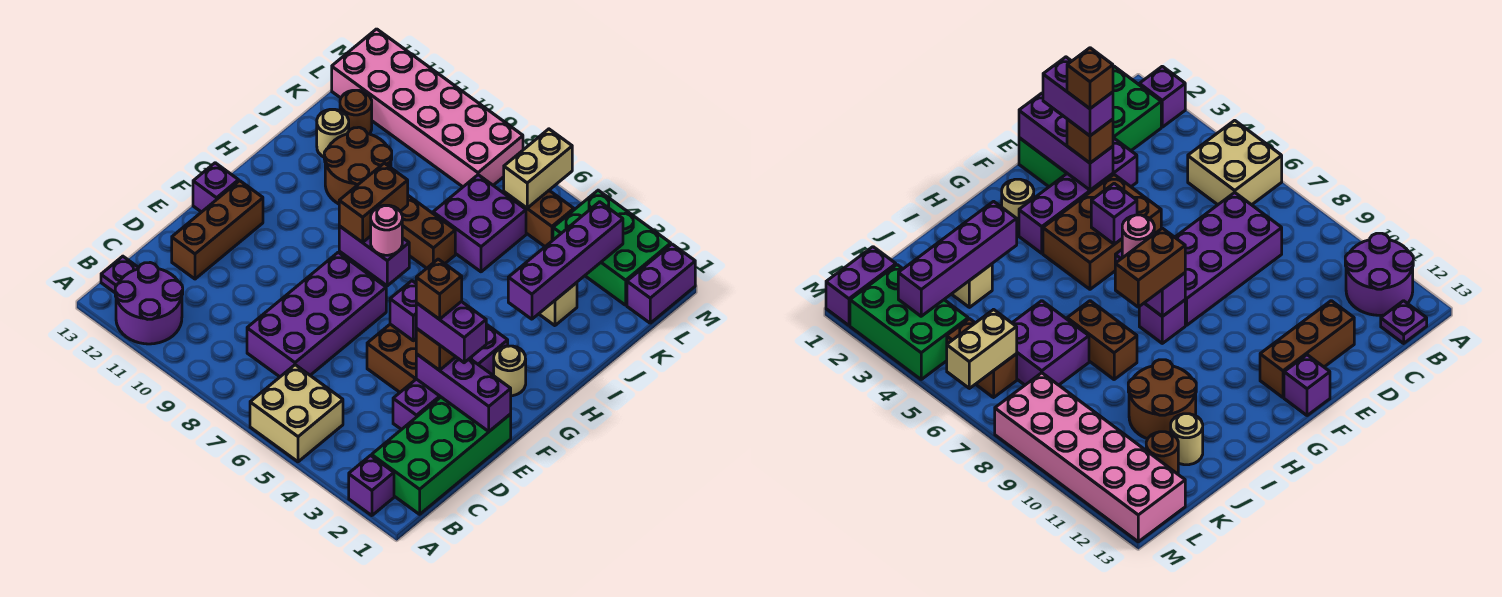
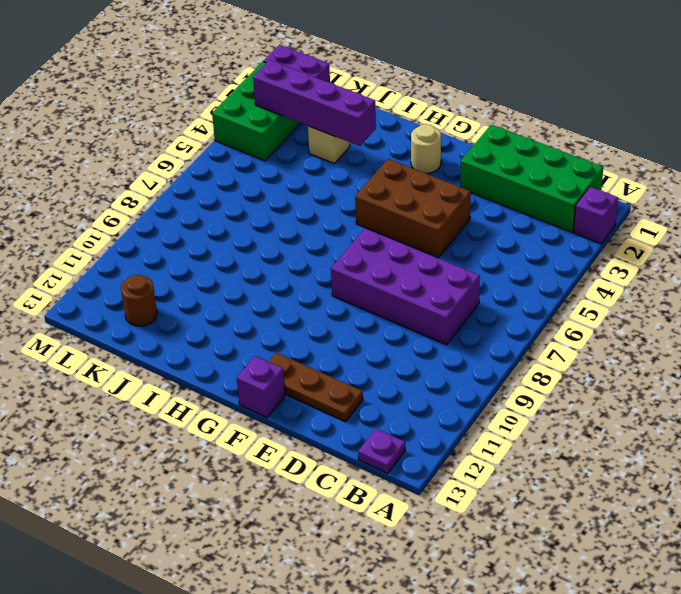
brown 1x3 plate [268,353,363,422] -> brown 1x3 brick [172,181,263,279]
none -> tan 2x2 brick [250,365,343,462]
none -> purple 2x2 round brick [115,263,183,344]
none -> purple 1x4 brick [393,324,508,430]
none -> purple 1x1 brick [1139,300,1185,343]

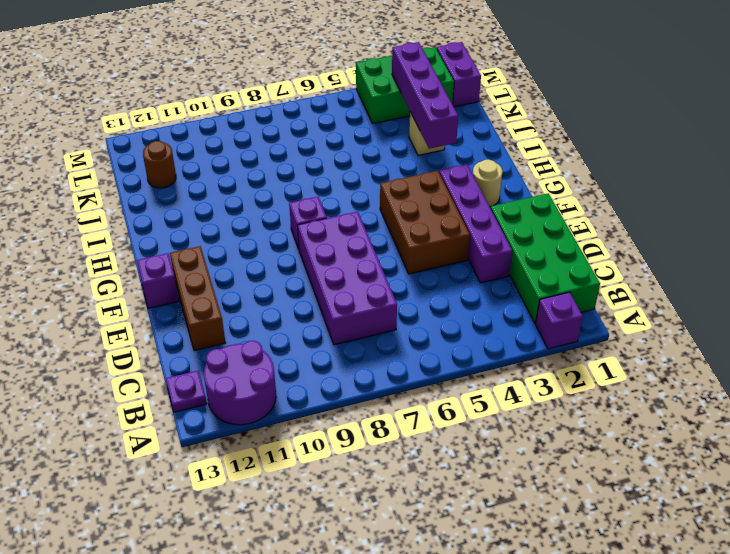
none -> tan 2x2 brick [250,365,343,462]
none -> brown 1x2 brick [400,196,455,268]
none -> brown 2x2 round brick [324,127,392,204]
none -> purple 2x2 brick [433,175,526,272]

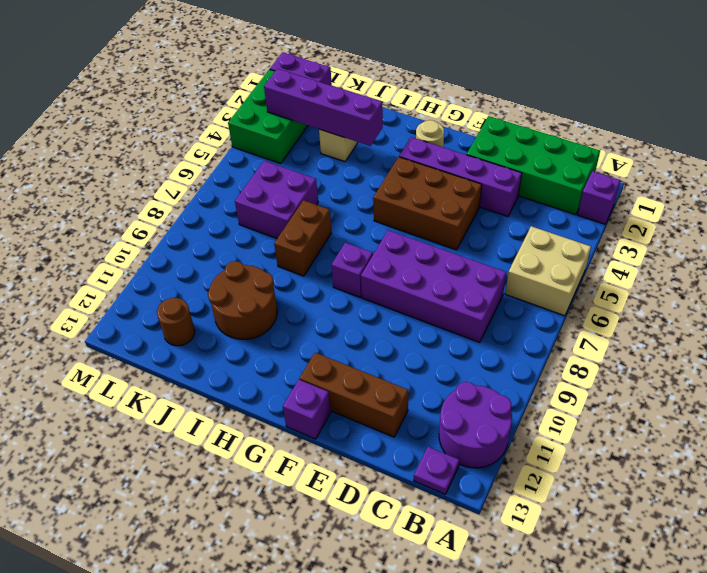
none -> tan 1x1 round brick [317,109,349,157]
none -> brown 1x2 brick [504,191,574,246]
none -> pink 2x6 brick [332,29,523,187]
none -> purple 1x3 brick [416,354,511,431]

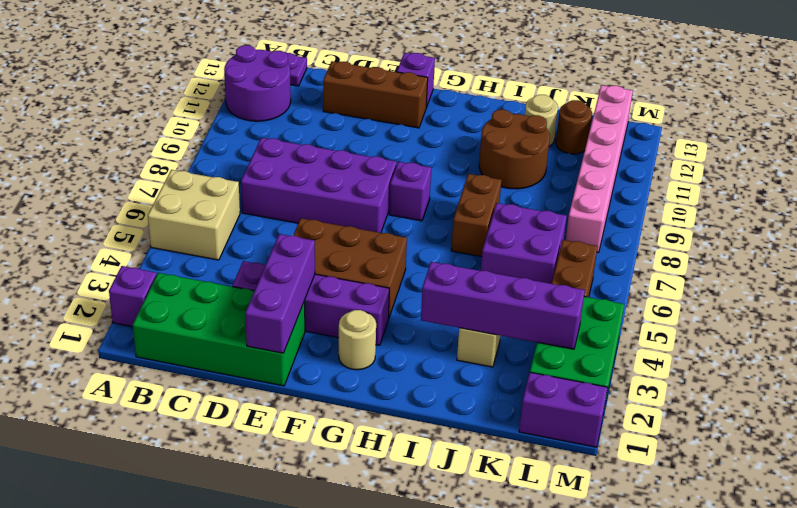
pink 1x6 brick [566,85,633,252] -> pink 2x6 brick [332,29,523,187]
none -> purple 1x1 brick [390,281,416,341]
none -> purple 1x2 brick [339,226,409,286]
none -> tan 1x2 brick [504,129,572,208]
none -> brown 1x1 brick [416,328,455,370]

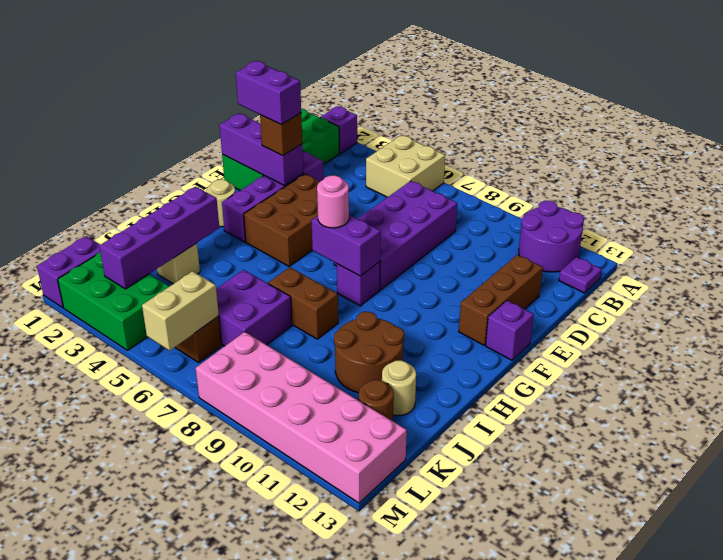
none -> purple 1x1 brick [390,281,416,341]
none -> brown 1x2 brick [339,163,408,242]
none -> brown 1x1 brick [416,259,462,319]

